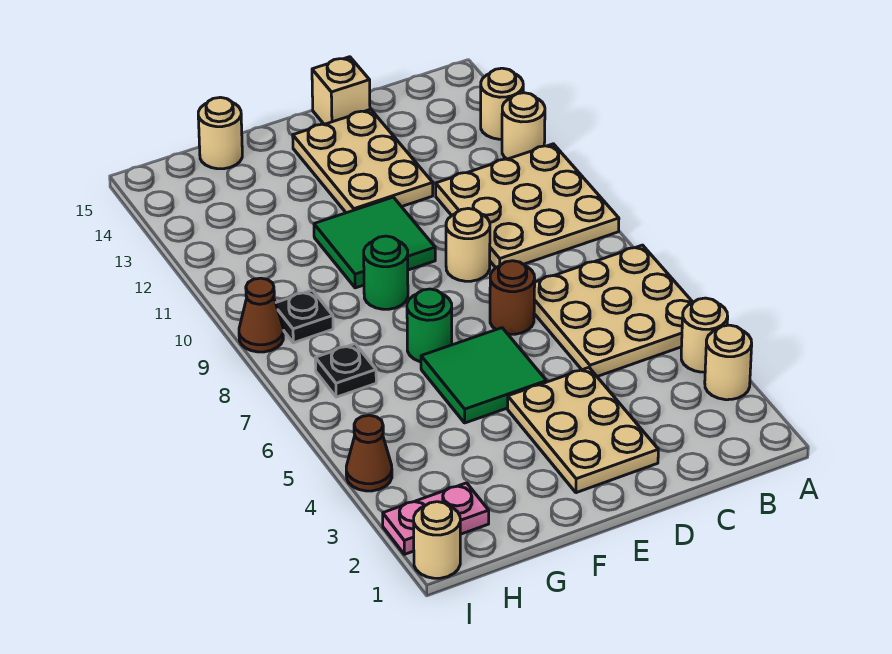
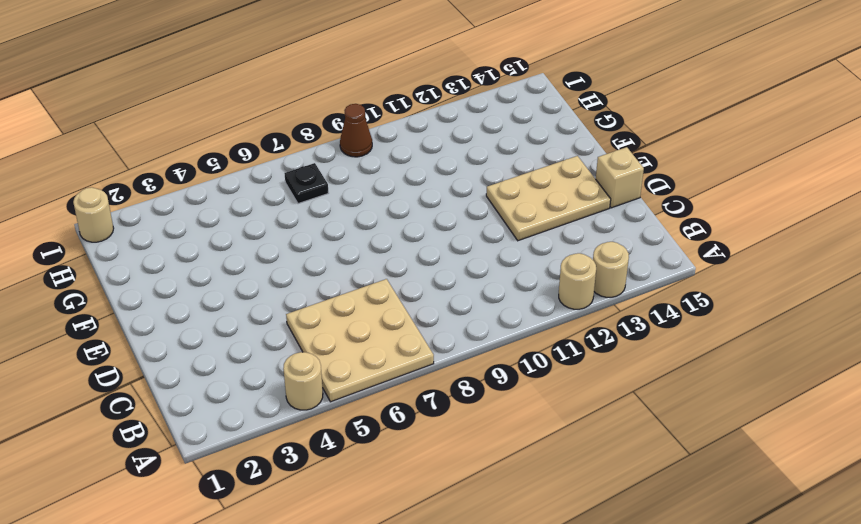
none -> tan 1x1 round brick [705,325,752,400]
none -> tan 3x3 plate [436,144,619,268]
none -> tan 2x3 plate [508,368,658,493]

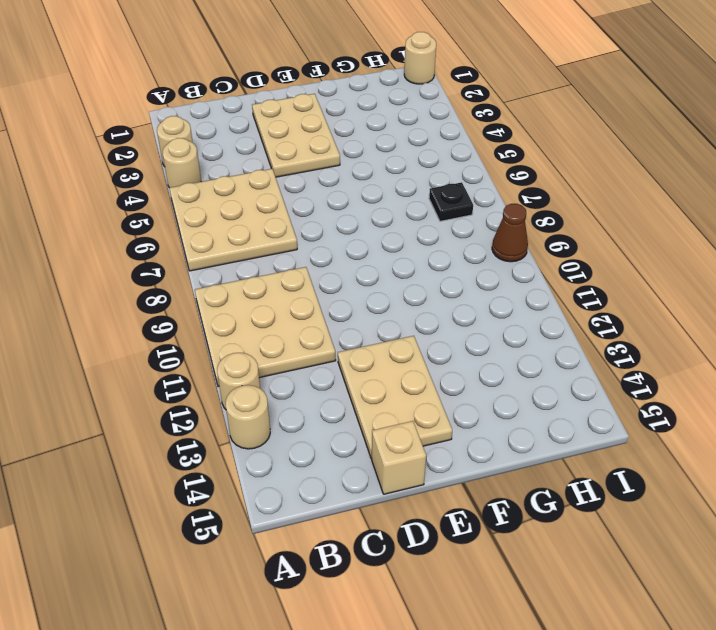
none -> brown 1x1 round brick [490,261,535,334]
none -> tan 1x1 round brick [446,208,490,281]
none -> green 2x2 tile [421,328,546,423]

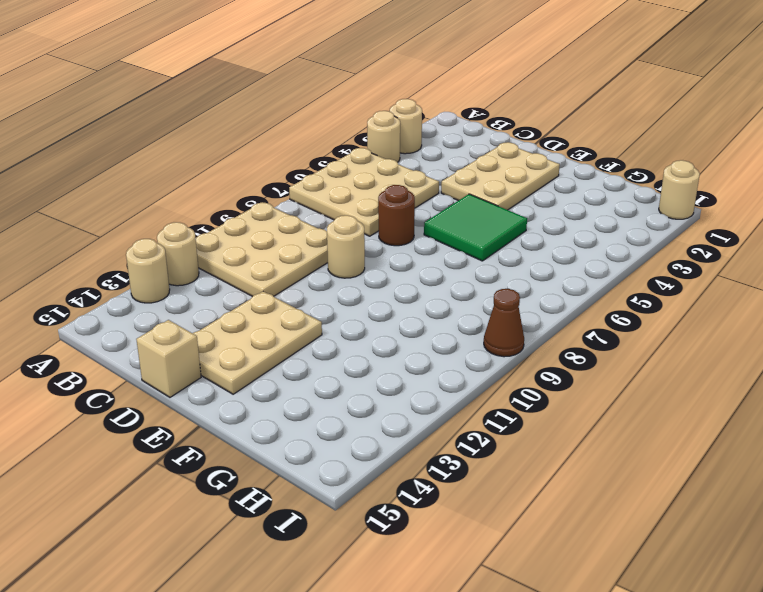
none -> green 2x2 tile [314,197,435,288]
none -> green 1x1 round brick [407,289,452,362]
none -> green 1x1 round brick [364,236,408,309]

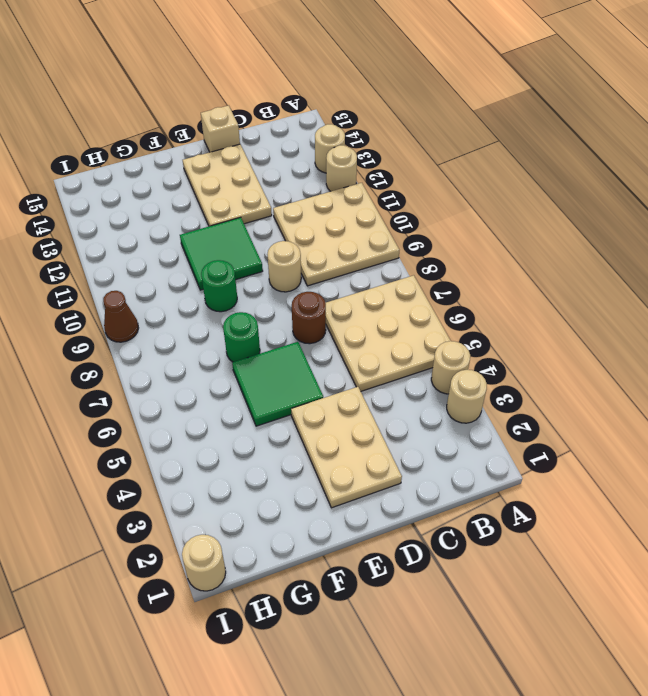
none -> tan 1x1 round brick [198,97,242,169]
none -> pink 1x2 plate [383,483,489,554]
none -> black 1x1 plate [315,344,376,397]

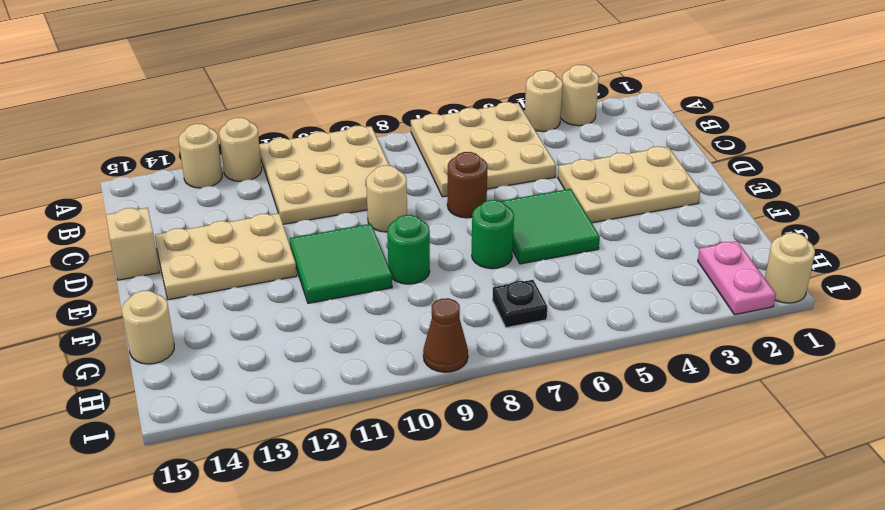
none -> black 1x1 plate [276,290,333,343]
none -> brown 1x1 cone [346,415,392,491]

